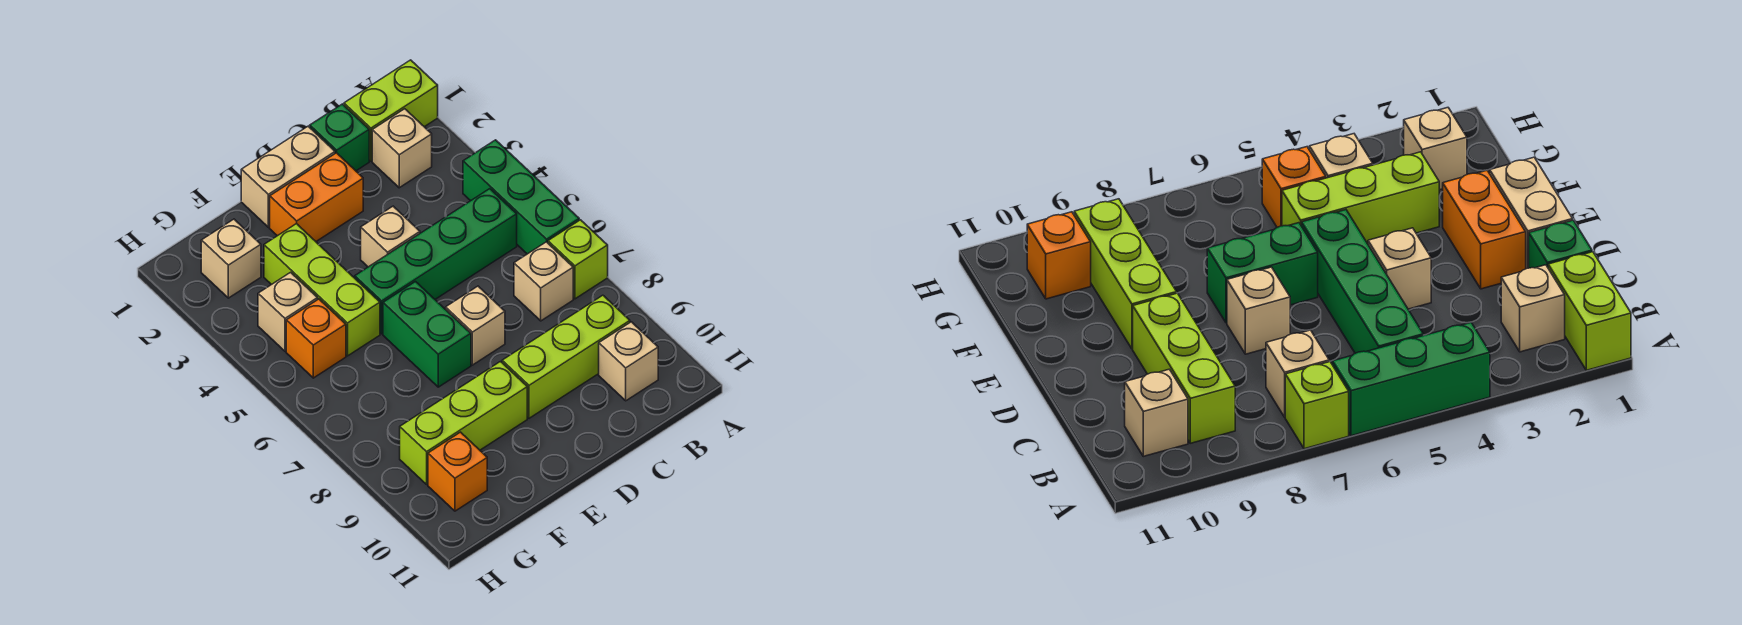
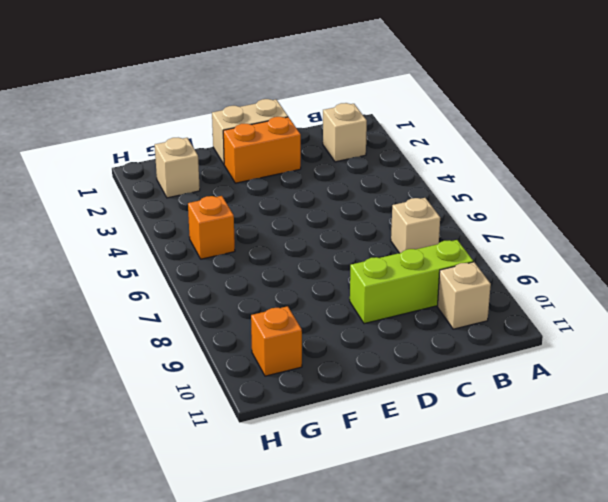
none -> lime 1x2 brick [344,60,438,161]
none -> green 1x3 brick [463,140,579,254]
none -> lime 1x1 brick [548,220,608,299]

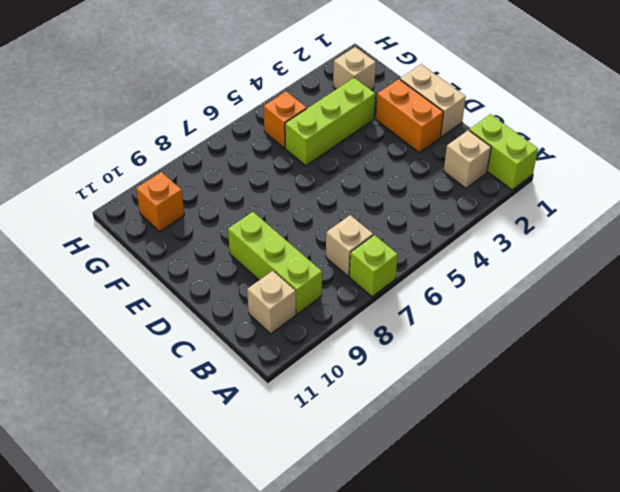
none -> green 1x3 brick [463,140,579,254]
none -> green 1x4 brick [355,189,517,334]
none -> green 1x1 brick [310,104,369,171]

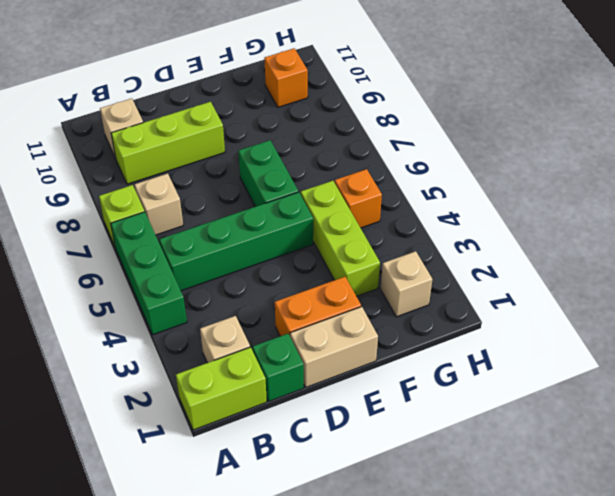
none -> tan 1x1 brick [361,206,420,267]
none -> tan 1x1 brick [446,286,505,365]
none -> lime 1x3 brick [400,362,527,484]

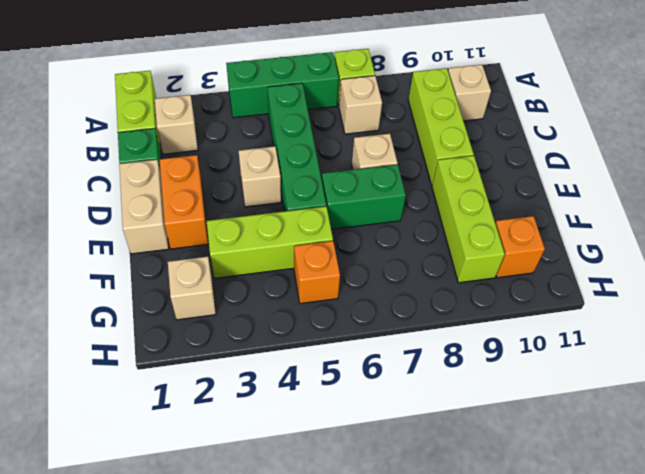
none -> tan 1x1 brick [258,272,318,351]

